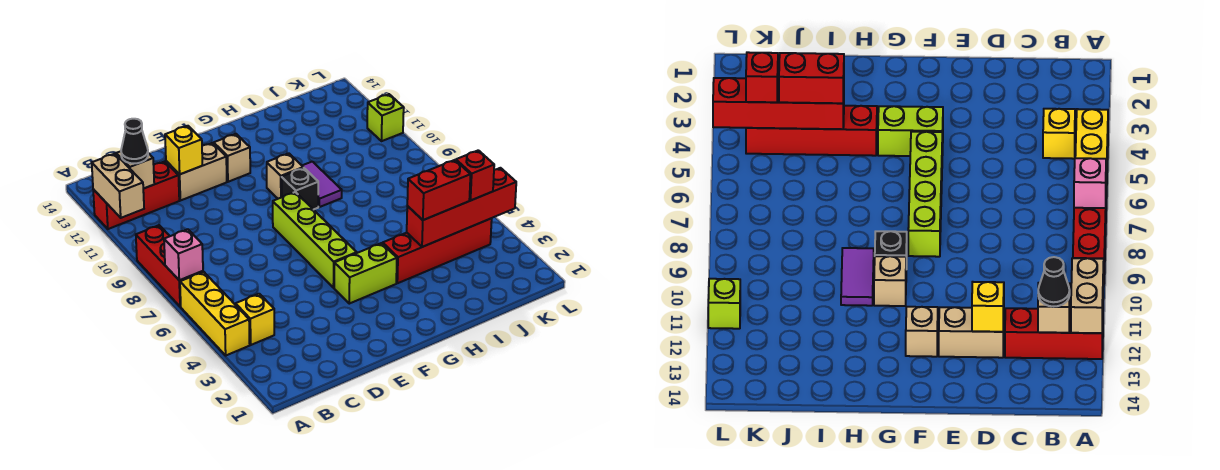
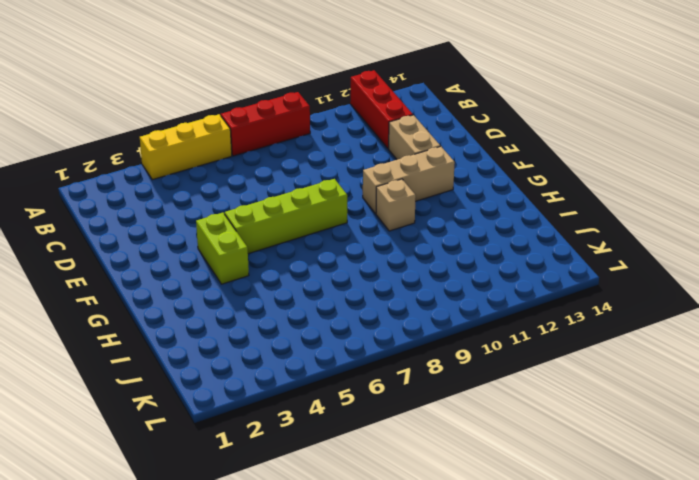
tan 1x3 brick [363,146,455,214] -> tan 1x1 brick [214,134,250,182]
none -> yellow 1x1 brick [236,294,274,345]
none -> black 1x1 brick [281,168,318,210]
none -> red 1x4 brick [383,218,492,283]

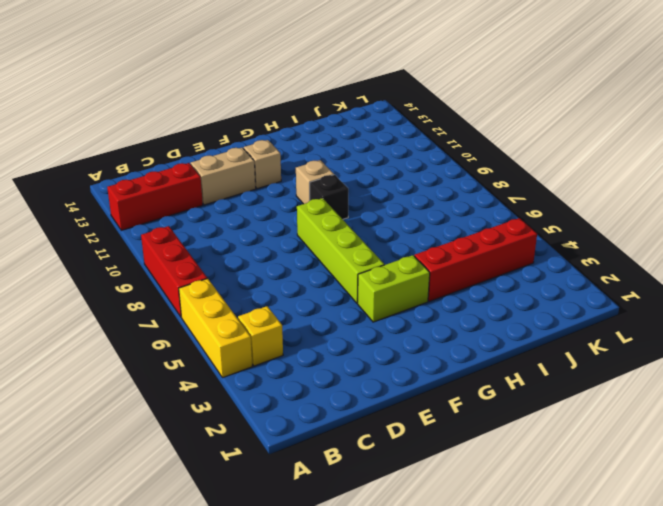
none -> purple 1x2 tile [302,162,342,207]
none -> lime 1x1 brick [367,94,404,141]
none -> pink 1x1 brick [164,229,203,280]

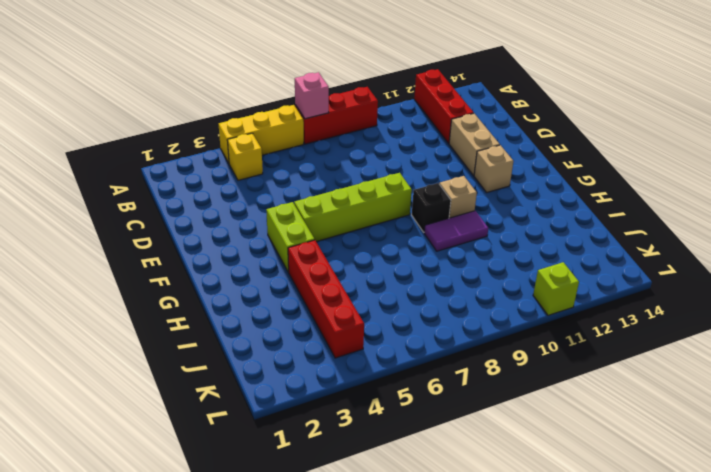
none -> tan 1x2 brick [92,154,144,218]
none -> tan 1x1 brick [116,151,154,189]
none -> yellow 1x1 brick [165,126,202,174]

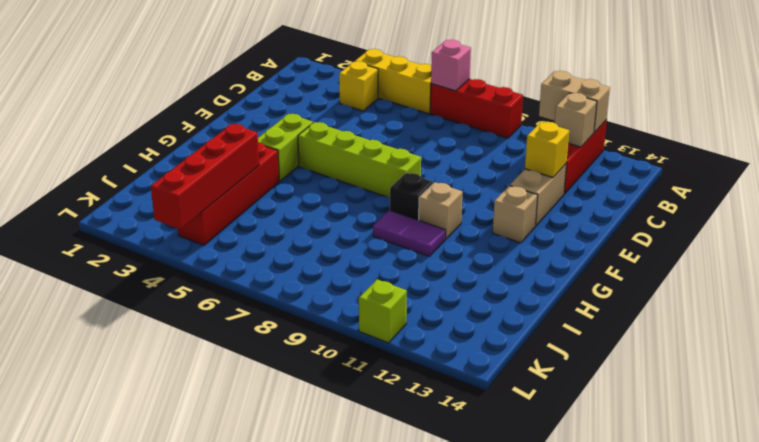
none -> black 1x1 cone [121,119,148,164]
none -> red 1x2 brick [407,160,471,220]
none -> red 1x1 brick [456,150,494,200]

